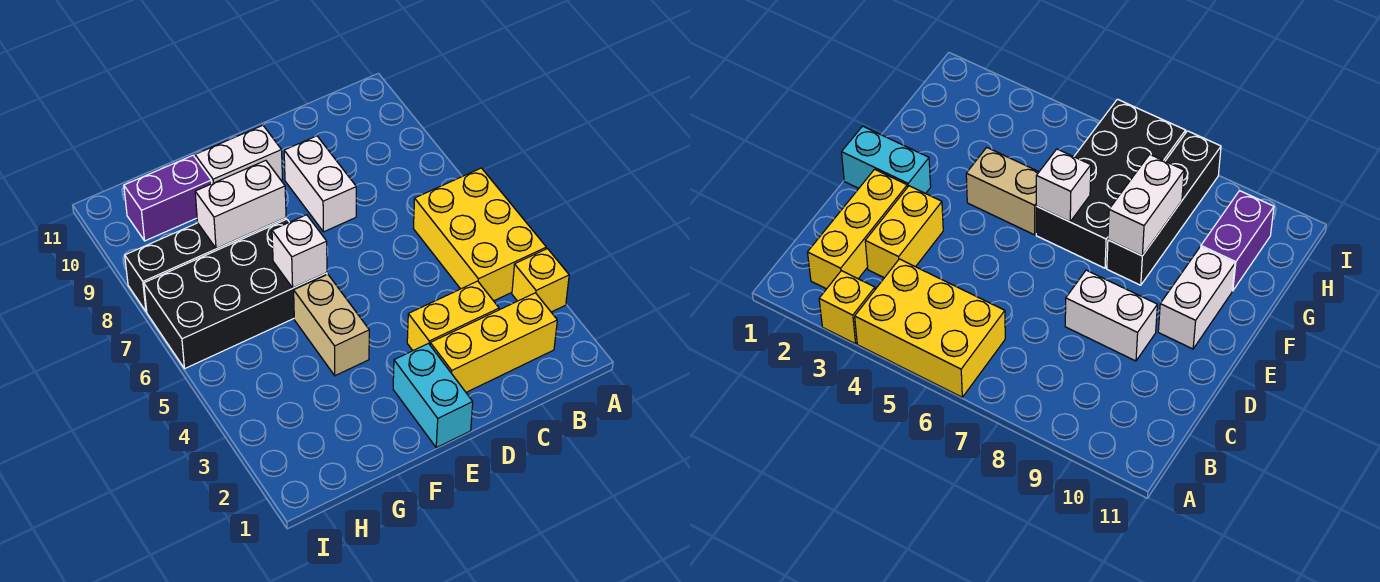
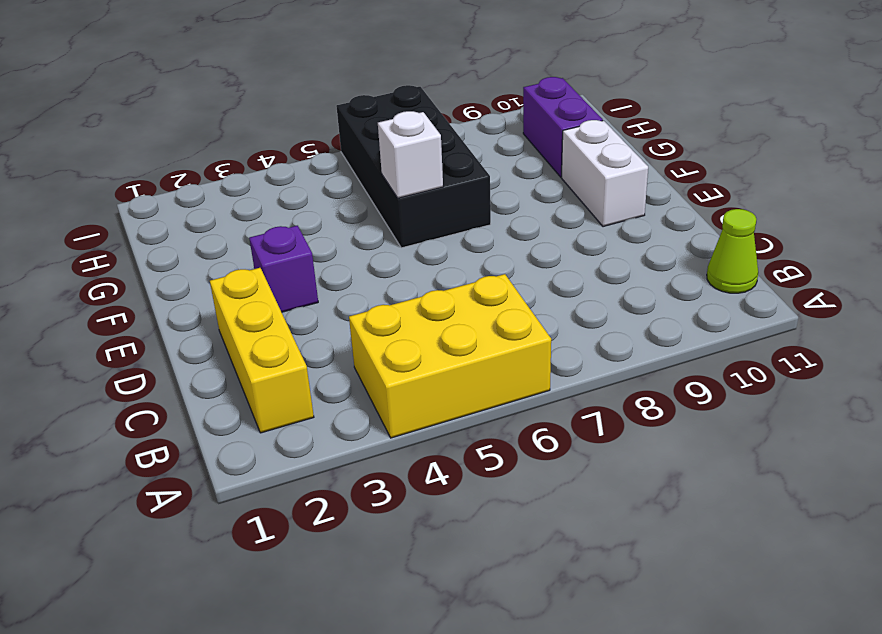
lime 1x1 cone [707,209,758,293] -> none
purple 1x1 brick [249,226,318,312] -> none
none -> yellow 1x1 brick [512,249,569,312]
none -> yellow 1x2 brick [407,281,499,350]
none -> white 1x2 brick [284,136,356,232]

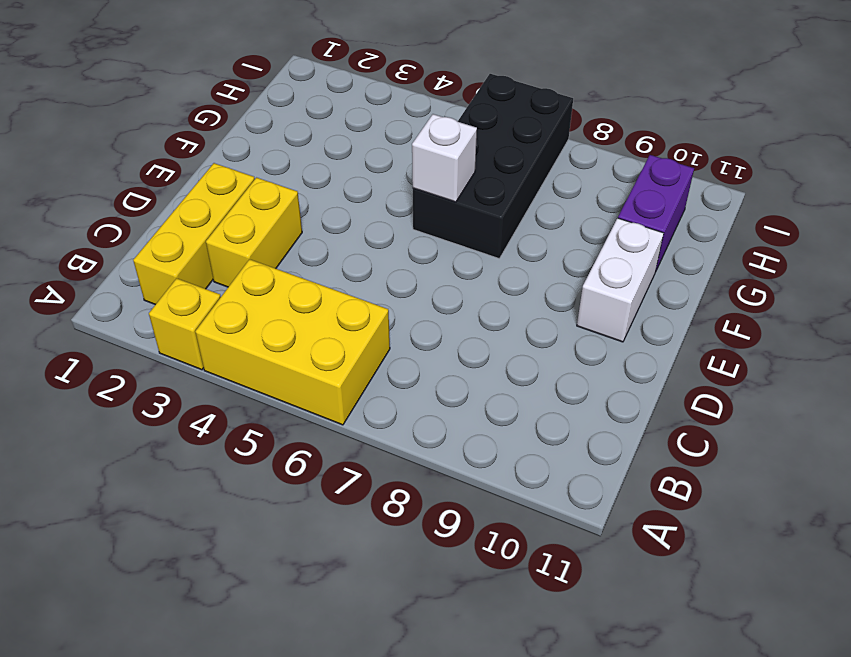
none -> white 1x2 brick [284,136,356,232]
none -> cyan 1x2 brick [393,344,473,448]
none -> tan 1x2 brick [294,274,369,376]

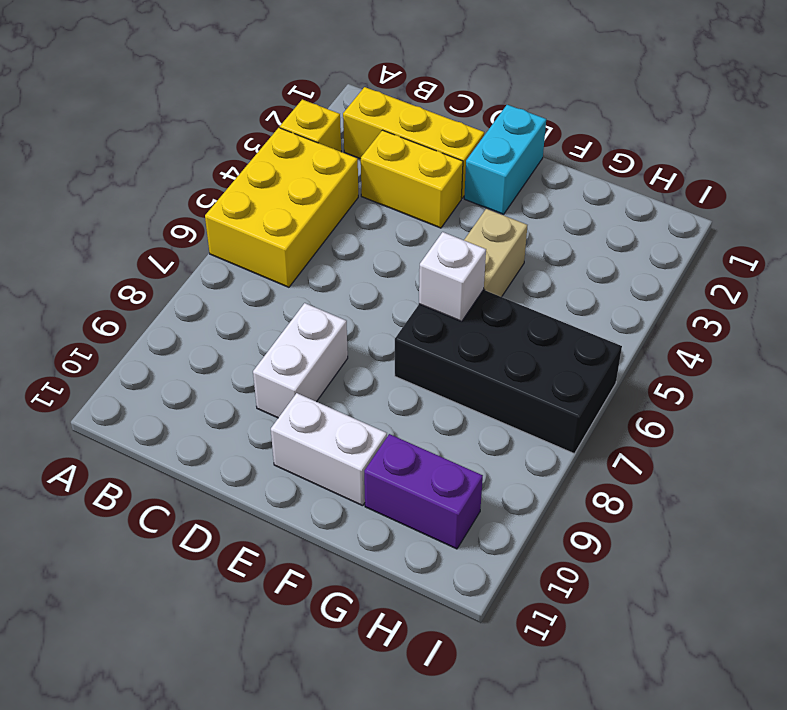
none -> black 1x4 brick [125,218,286,312]
none -> white 1x2 brick [195,160,286,249]

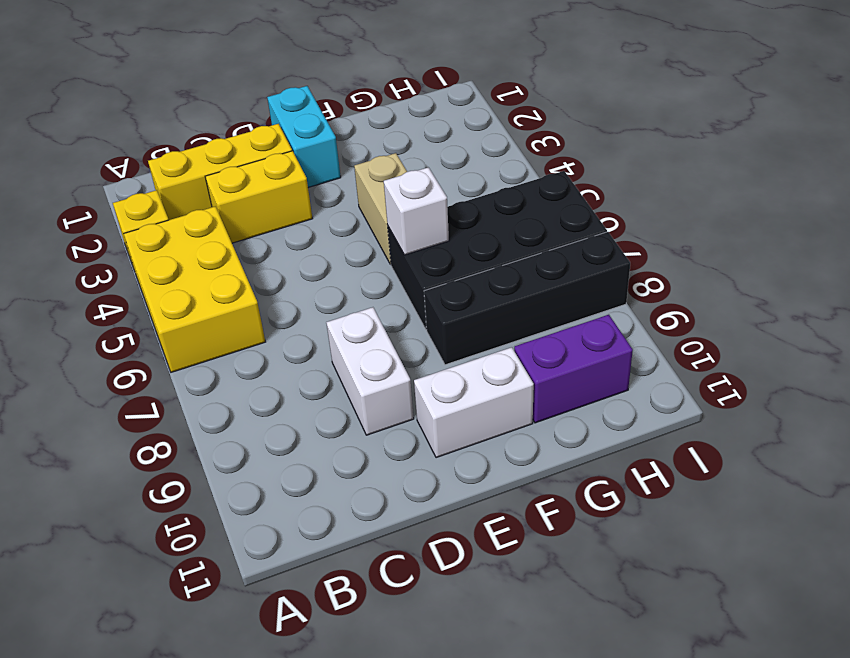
none -> white 1x2 brick [195,160,286,249]

